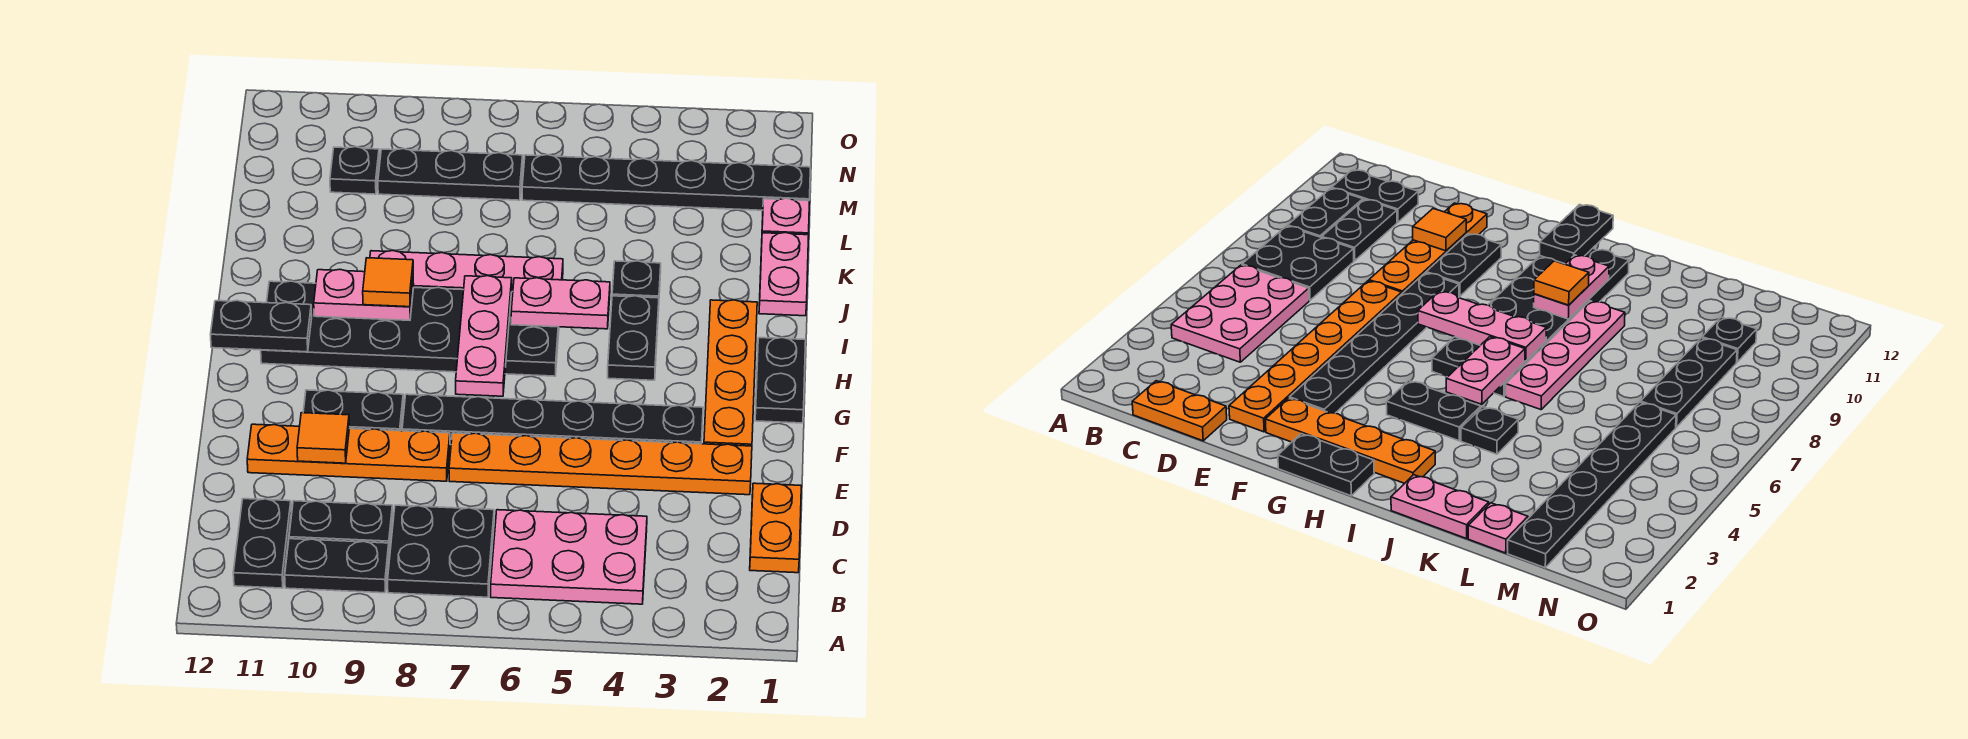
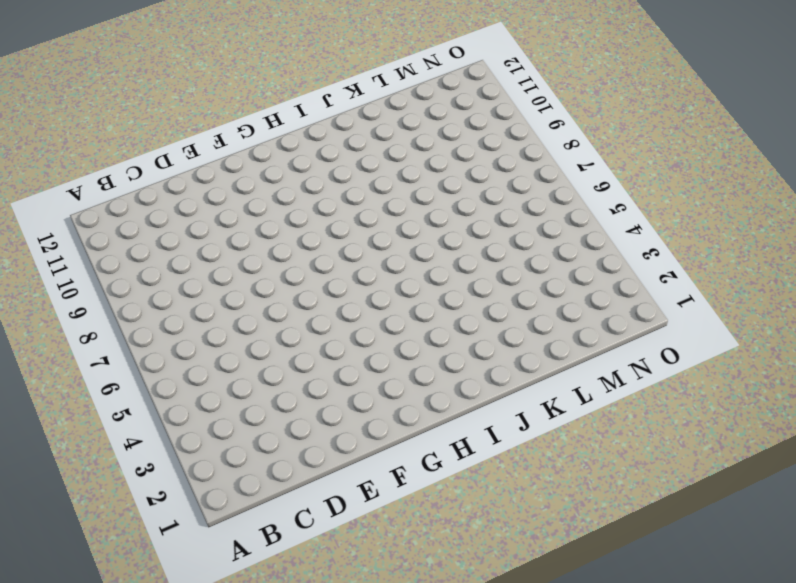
none -> pink 2x3 plate [491,510,647,604]
none -> black 2x2 plate [388,505,494,597]
none -> black 1x2 plate [285,539,389,593]

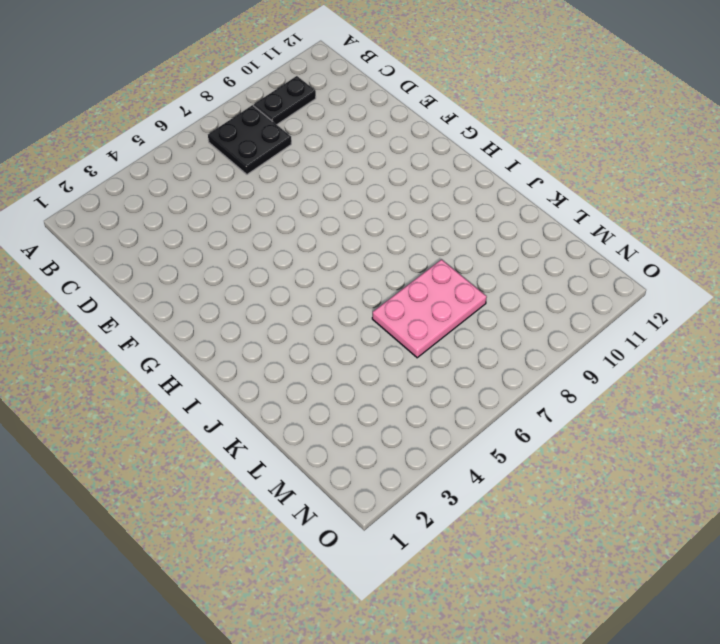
pink 2x3 plate [372,260,487,358] -> pink 2x3 plate moved to [491,510,647,604]
none -> black 1x2 plate [233,499,291,588]
none -> orange 1x2 plate [750,483,801,573]
none -> black 1x2 plate [289,501,393,551]

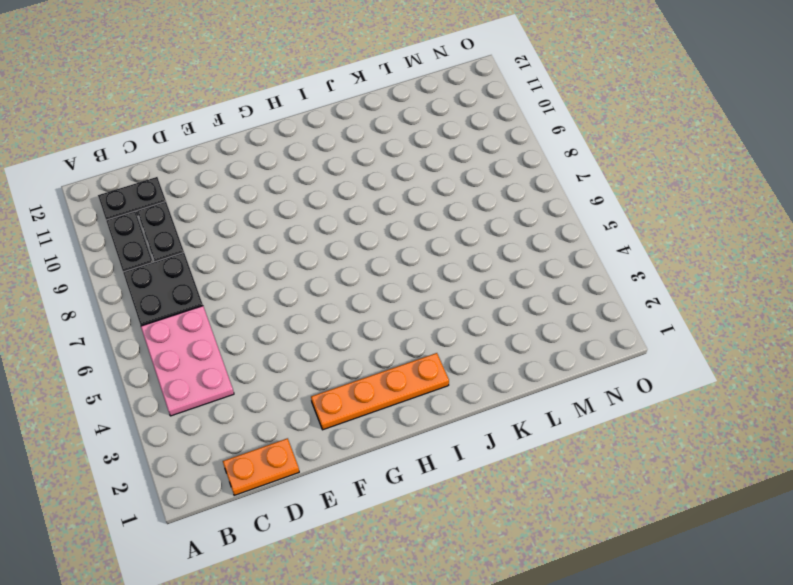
none -> orange 1x6 plate [449,433,752,495]
none -> orange 1x4 plate [247,424,450,481]
none -> black 1x6 plate [402,394,703,445]

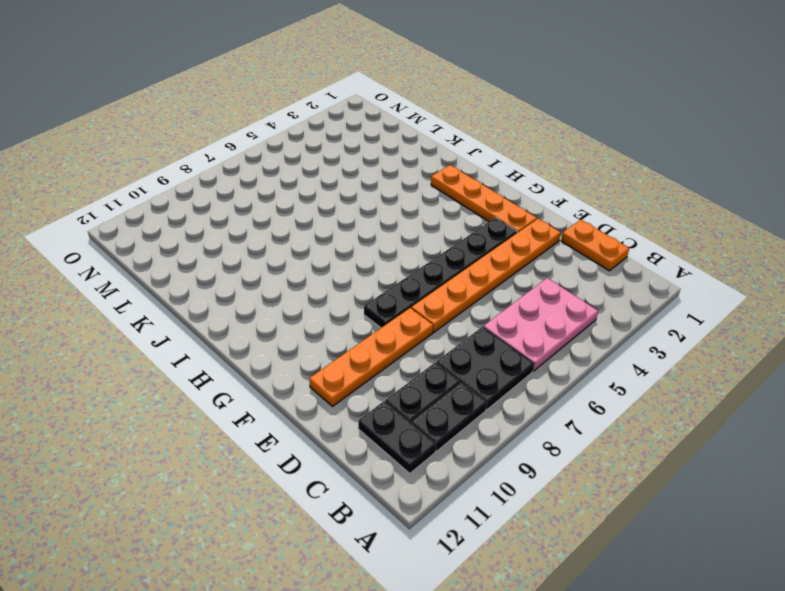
none -> black 1x2 plate [303,390,403,431]
none -> black 1x2 plate [755,338,806,423]
none -> black 1x2 plate [608,296,659,380]

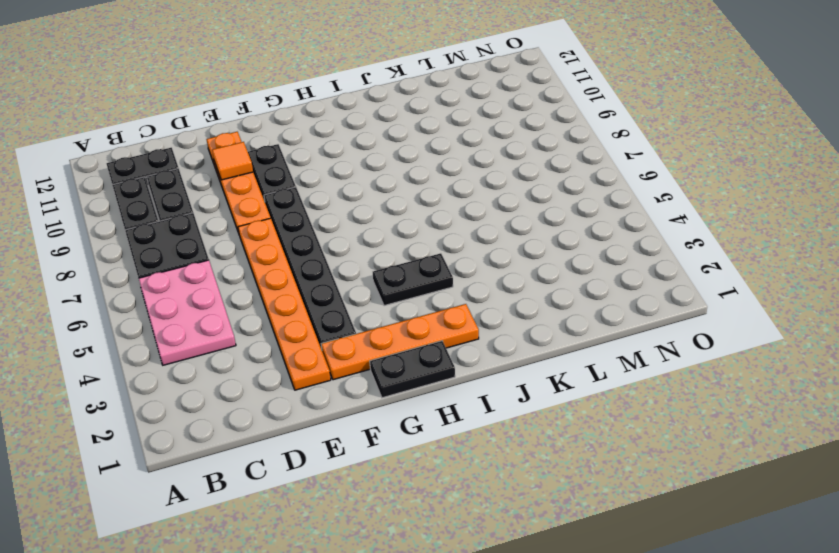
none -> orange 1x2 plate [750,483,801,573]
none -> black 2x6 plate [261,281,559,376]
none -> pink 1x2 plate [759,233,809,316]

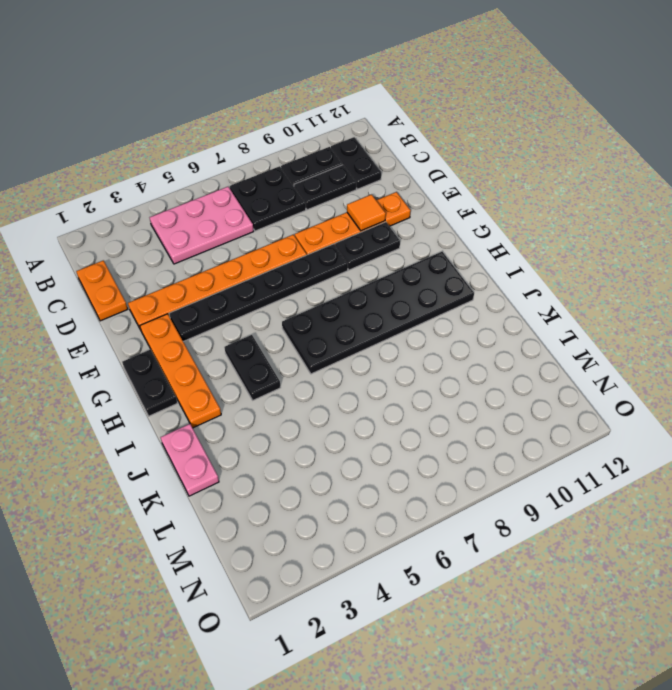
none -> black 1x1 plate [612,261,661,298]
none -> pink 1x4 plate [370,251,563,292]
none -> pink 1x1 plate [762,198,809,235]

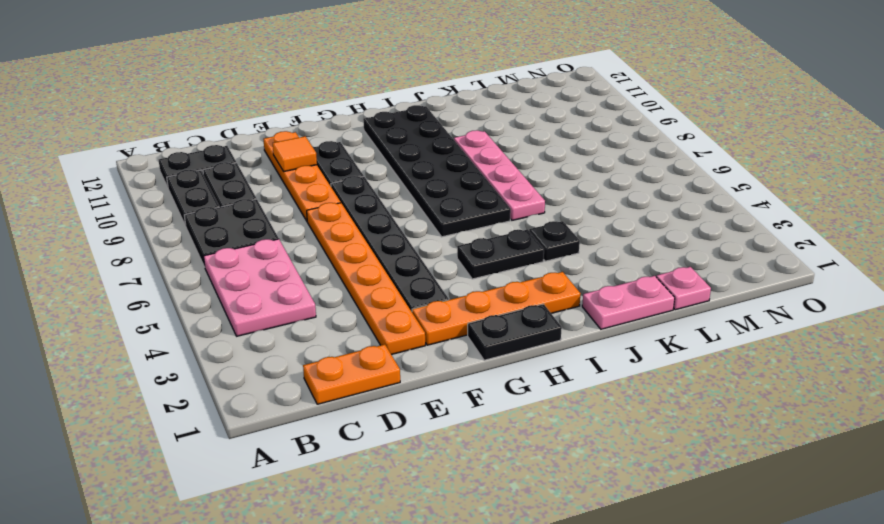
none -> black 1x6 plate [522,155,810,210]
none -> black 1x3 plate [378,149,523,200]
none -> black 1x1 plate [330,147,379,194]

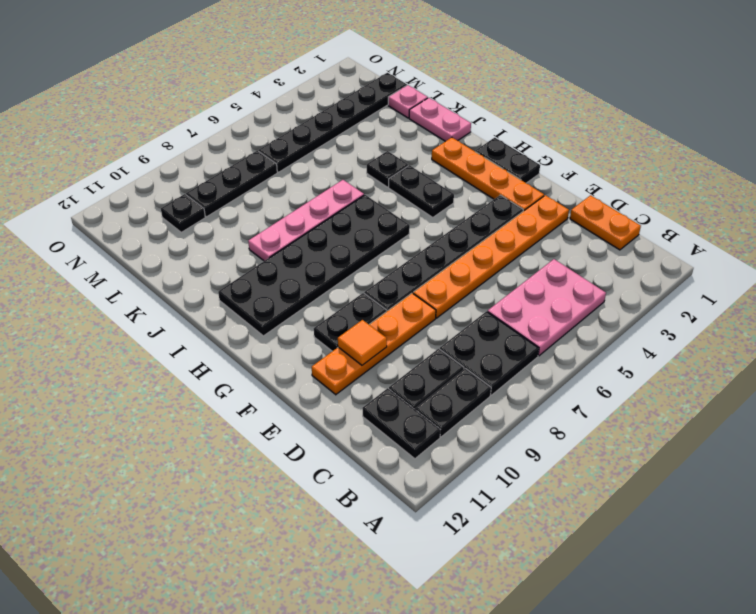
none -> pink 1x3 plate [456,276,512,396]
none -> black 1x2 plate [211,300,312,352]
none -> pink 1x2 plate [511,278,610,329]

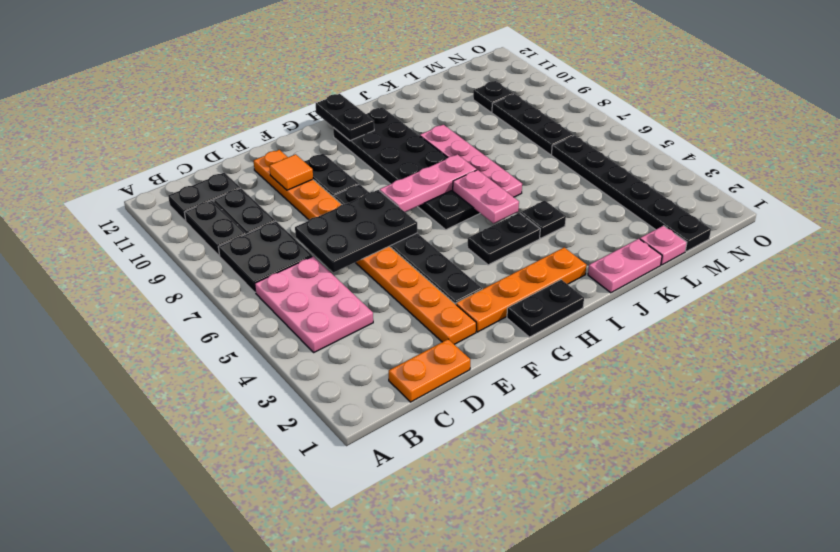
black 2x3 plate [295,190,417,272] -> none
none -> pink 1x2 plate [314,269,414,320]
none -> orange 1x1 tile [363,258,413,307]

